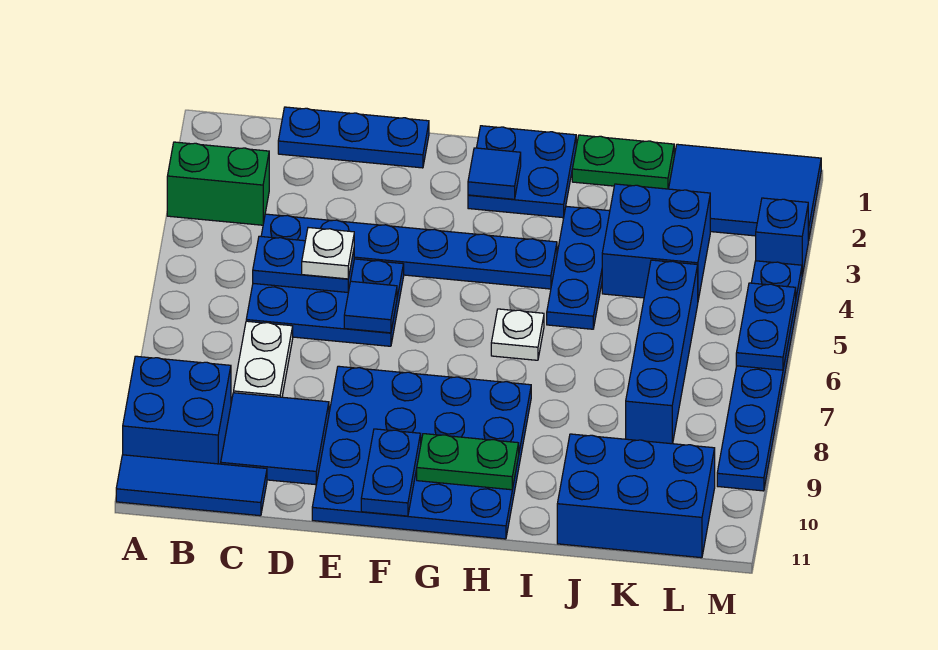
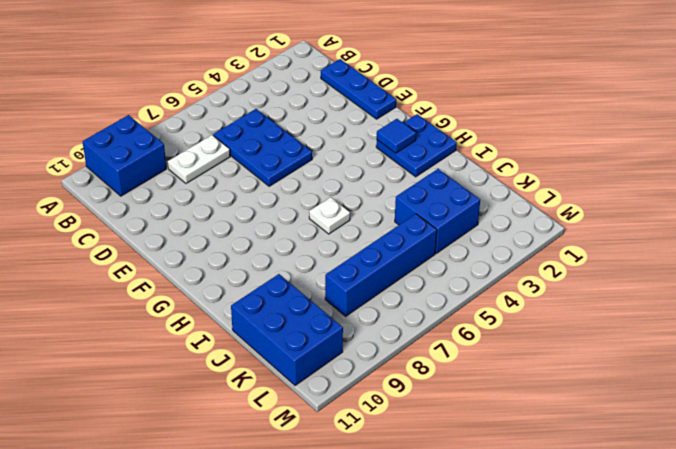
none -> green 1x2 brick [167,142,269,225]
none -> blue 1x3 tile [116,455,267,516]
none -> blue 1x6 plate [261,214,557,289]

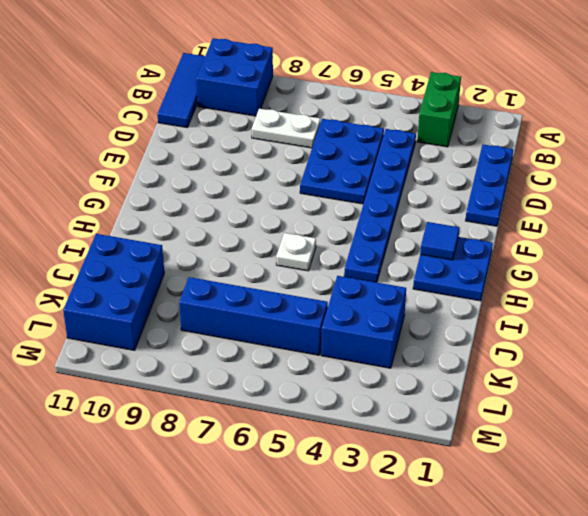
none -> blue 2x2 tile [221,393,329,485]
none -> blue 4x4 plate [312,366,531,539]
none -> green 1x2 plate [572,135,674,189]

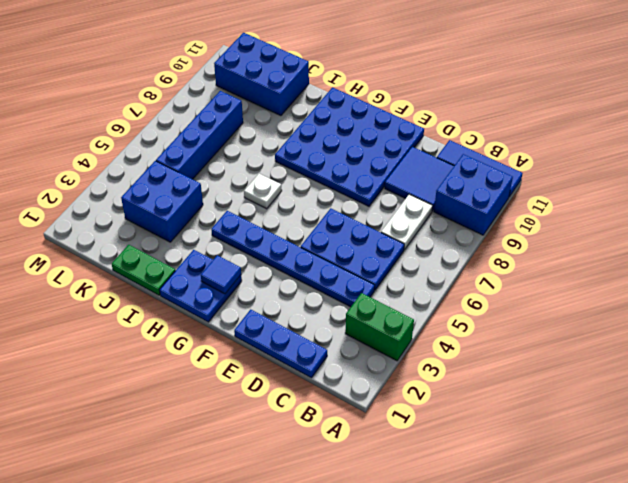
none -> blue 1x3 plate [547,206,610,329]
none -> blue 2x3 tile [669,144,821,241]
none -> blue 1x1 brick [756,198,808,276]

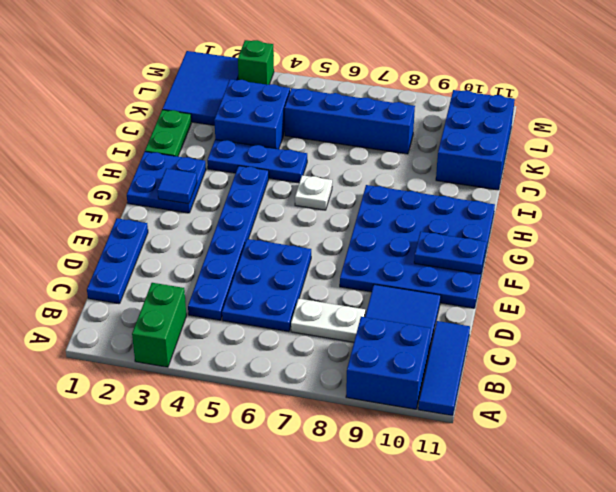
green 1x1 brick [238,40,274,85] -> blue 1x1 brick [756,198,808,276]
none -> blue 1x6 plate [717,261,802,491]
none -> blue 1x2 plate [253,236,354,292]
none -> blue 1x1 tile [344,281,397,333]

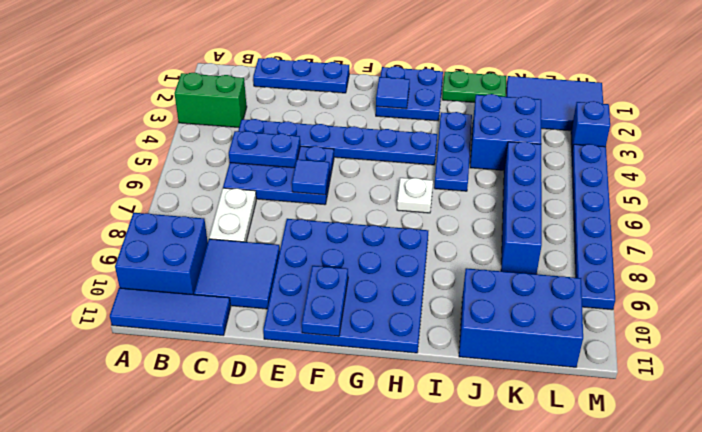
none -> green 1x2 plate [417,434,519,490]
none -> blue 1x2 plate [736,283,796,370]
none -> white 1x1 plate [302,227,354,279]

